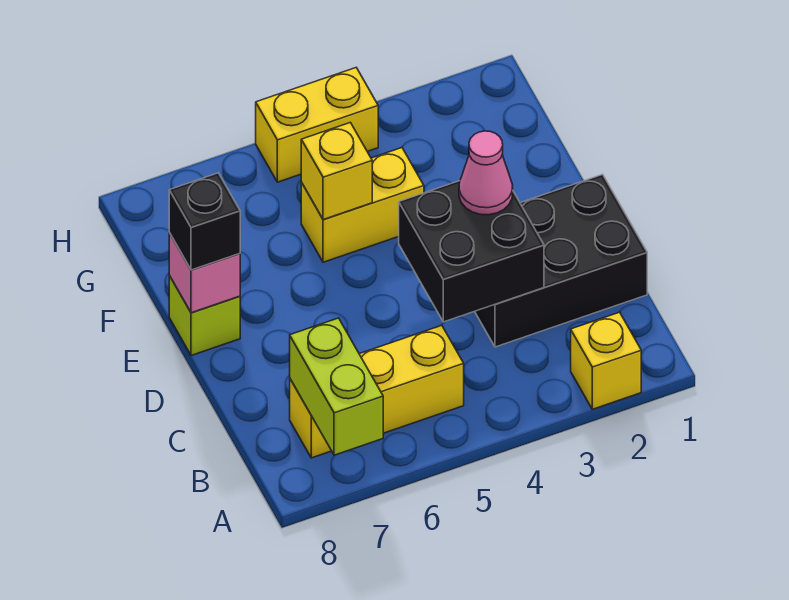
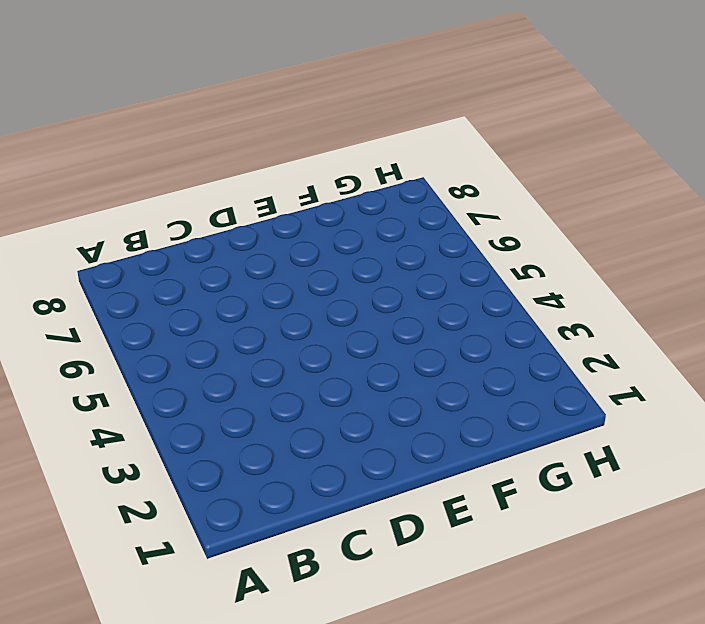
none -> yellow 1x1 brick [571,312,641,409]
none -> yellow 1x3 brick [290,325,464,458]
none -> black 2x3 brick [475,174,647,347]

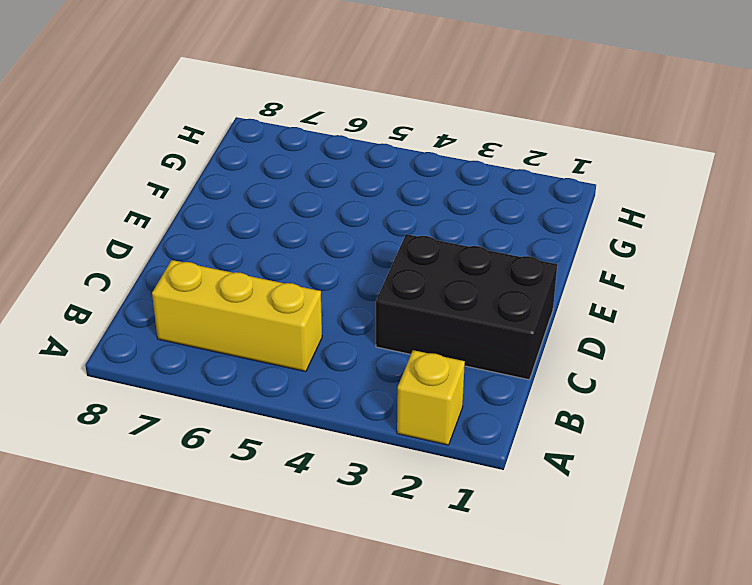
none -> lime 1x1 brick [169,276,240,356]
none -> yellow 1x2 brick [301,148,424,262]
none -> yellow 1x2 brick [256,68,378,182]

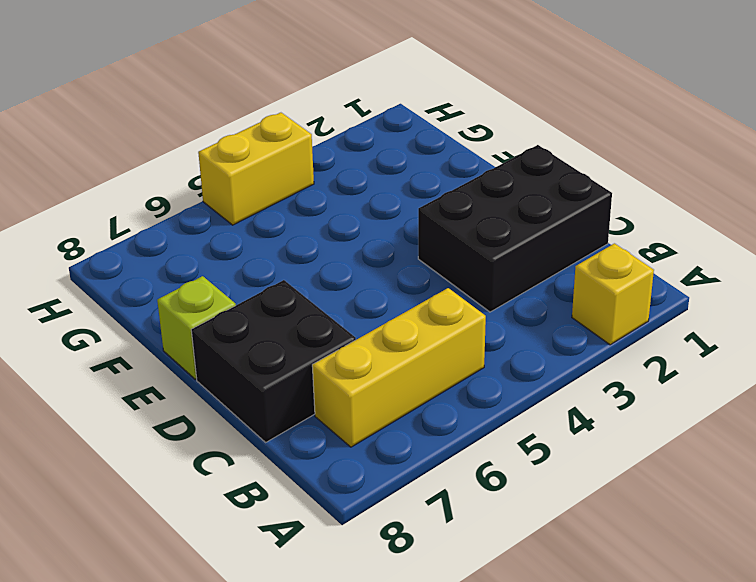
black 2x2 brick [191,280,356,442] -> black 2x2 brick moved to [399,181,544,322]
none -> yellow 1x2 brick [301,148,424,262]
none -> lime 1x2 brick [290,318,383,455]
none -> pink 1x1 brick [169,233,240,313]

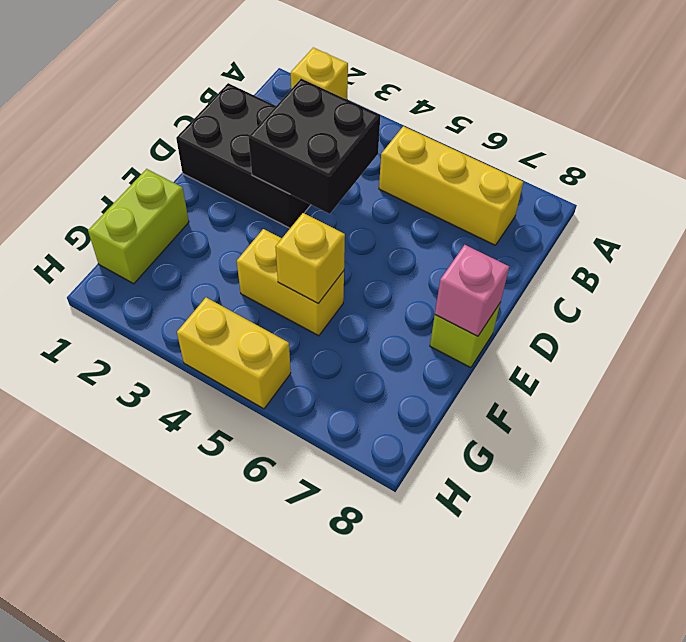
lime 1x2 brick [88,169,189,284] -> lime 1x2 brick moved to [290,318,383,455]
none -> pink 1x1 cone [459,131,513,215]
none -> black 1x1 brick [169,173,240,270]

